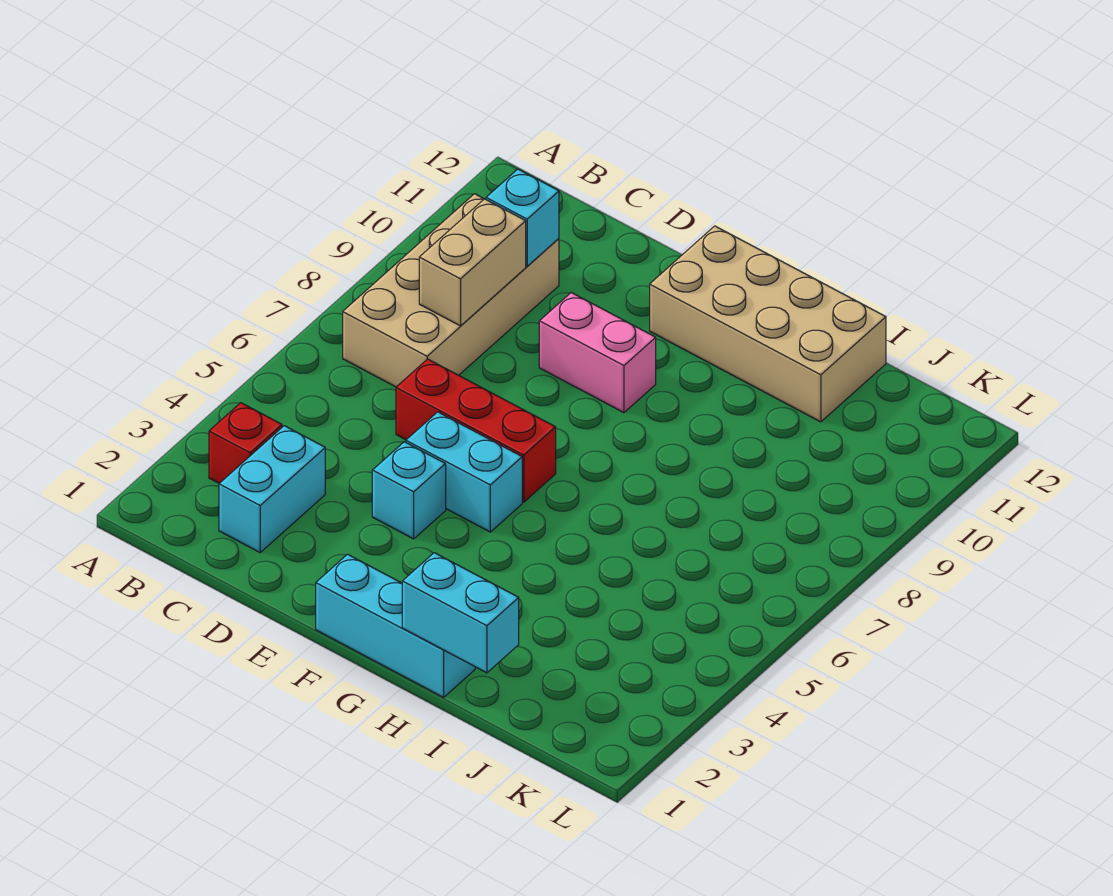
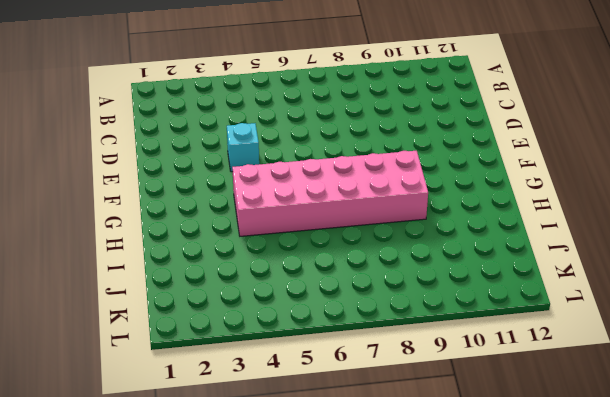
pink 2x6 brick [232,151,428,236] -> none
none -> red 1x1 brick [209,403,282,483]
none -> tan 2x4 brick [343,194,559,387]
none -> cyan 1x2 brick [219,426,325,552]

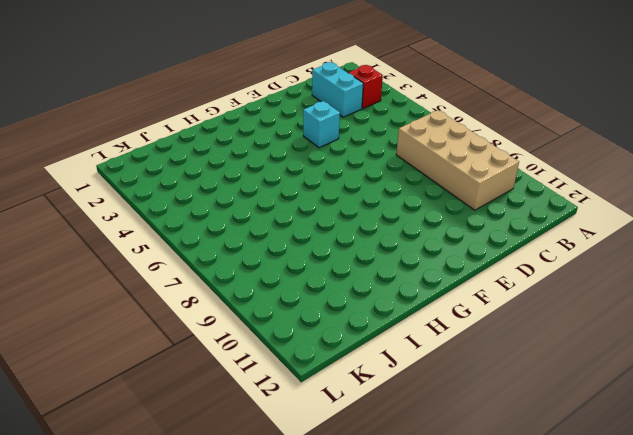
none -> red 1x3 brick [396,359,556,502]
none -> cyan 1x2 brick [406,412,522,532]
none -> pink 1x2 brick [539,293,656,413]

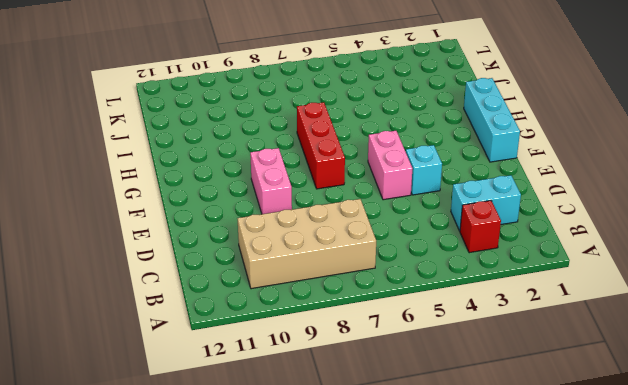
pink 1x2 brick [368,131,413,200] -> cyan 1x2 brick [406,412,522,532]
red 1x3 brick [297,102,345,189] -> red 1x3 brick moved to [396,359,556,502]
none -> tan 2x4 brick [650,226,886,422]
none -> tan 1x2 brick [419,199,526,326]
none -> cyan 1x1 brick [486,169,559,266]

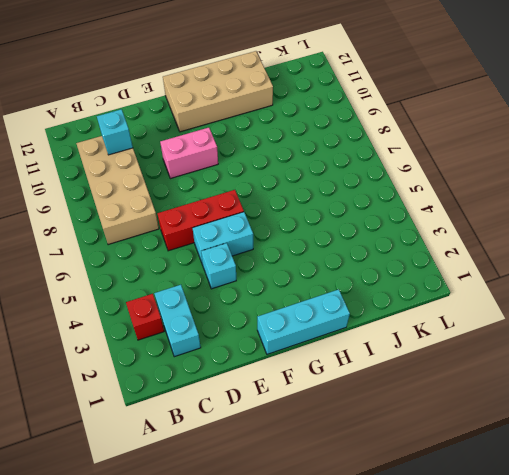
none -> tan 1x2 brick [419,199,526,326]
none -> cyan 1x2 brick [402,553,519,673]

